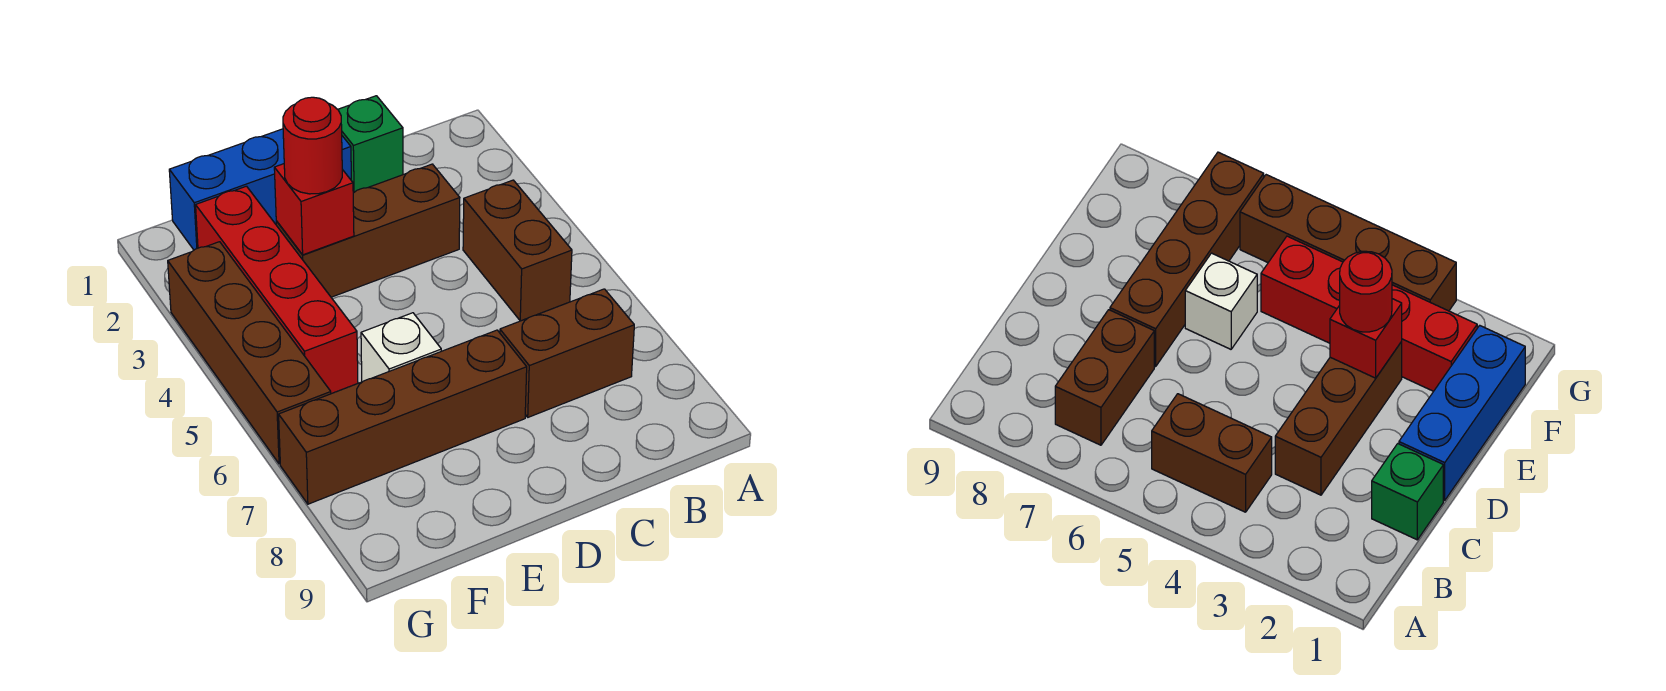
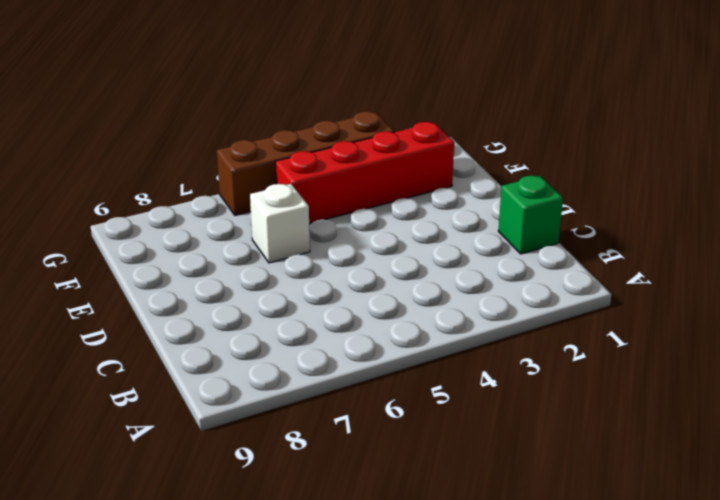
none -> brown 1x2 brick [463,180,572,321]
none -> brown 1x2 brick [500,289,634,417]

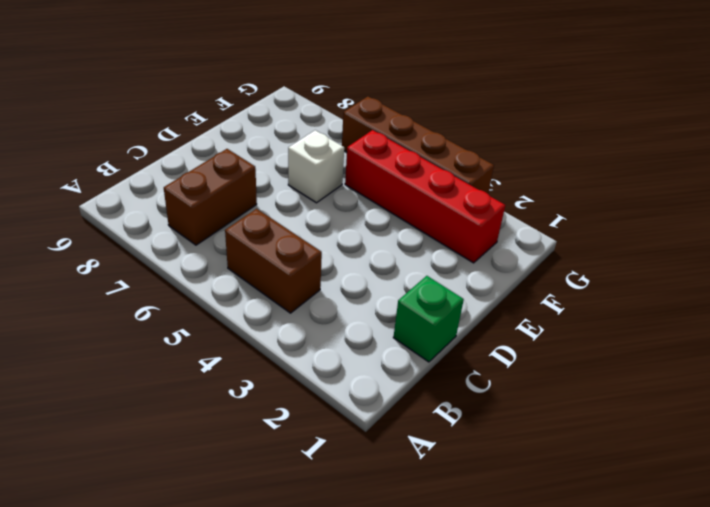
none -> brown 1x3 brick [276,164,460,297]
none -> blue 1x3 brick [169,129,351,250]

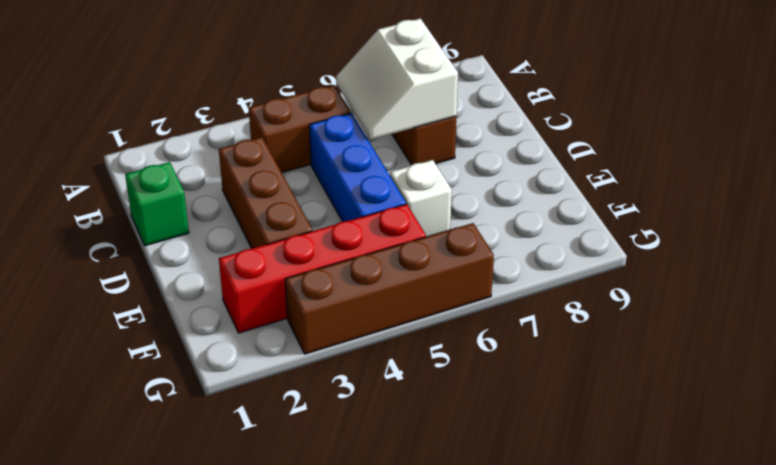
white 2x2 slope [336,18,458,139] -> none
blue 1x3 brick [309,113,406,222] -> blue 1x3 brick moved to [169,129,351,250]
none -> brown 1x4 brick [279,330,527,504]
none -> red 1x1 brick [274,164,354,255]

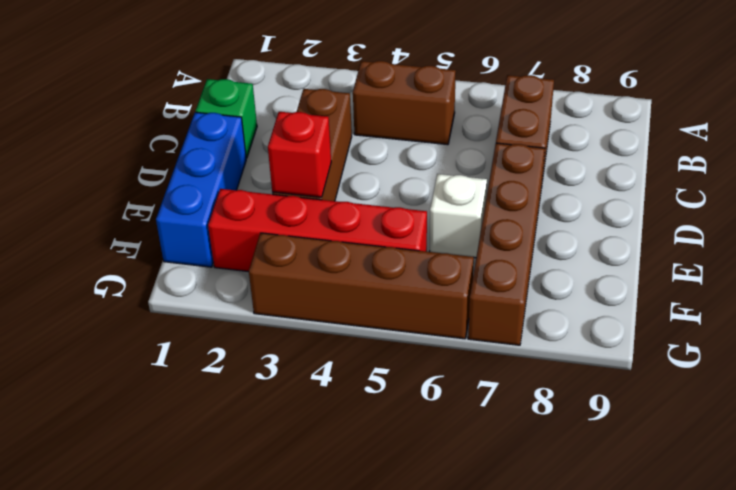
none -> red 1x1 round brick [283,97,342,194]

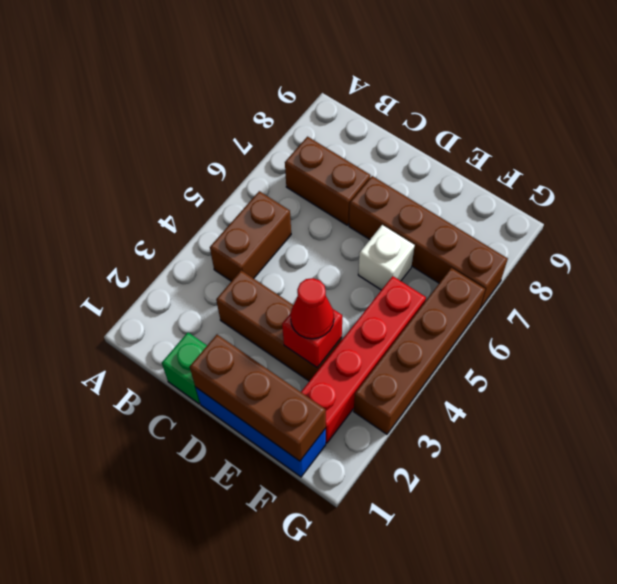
brown 1x3 brick [190,335,326,461] -> none
red 1x1 cone [290,278,334,339] -> red 1x1 round brick [283,97,342,194]

